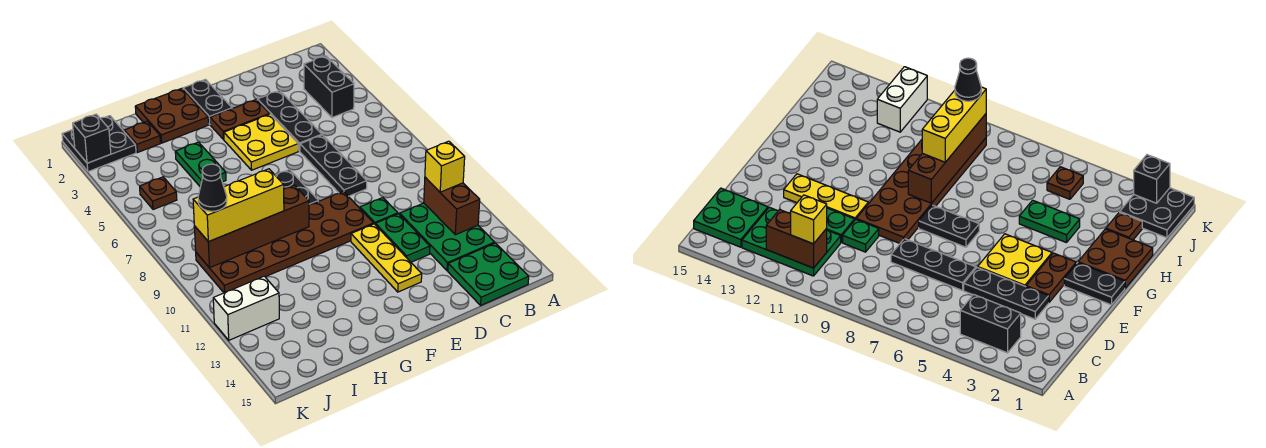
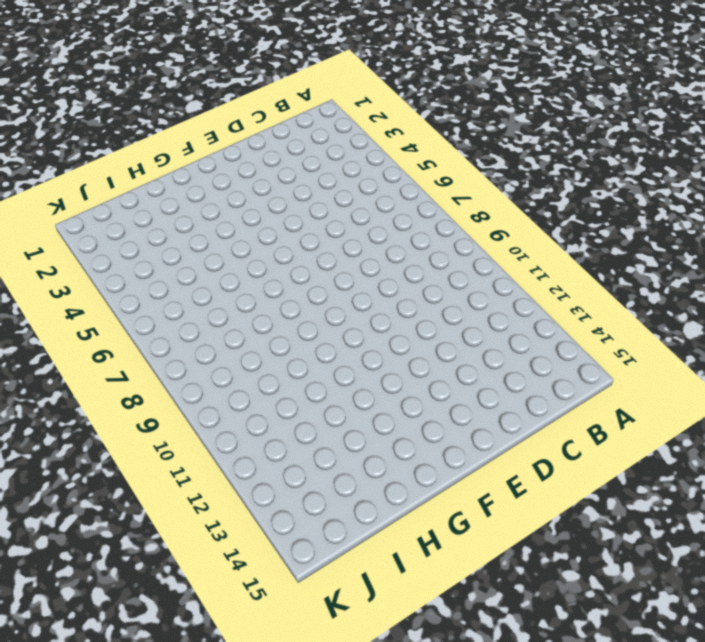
none -> black 1x2 brick [304,56,354,117]
none -> green 2x3 plate [400,203,495,271]
none -> green 2x2 plate [448,243,529,305]

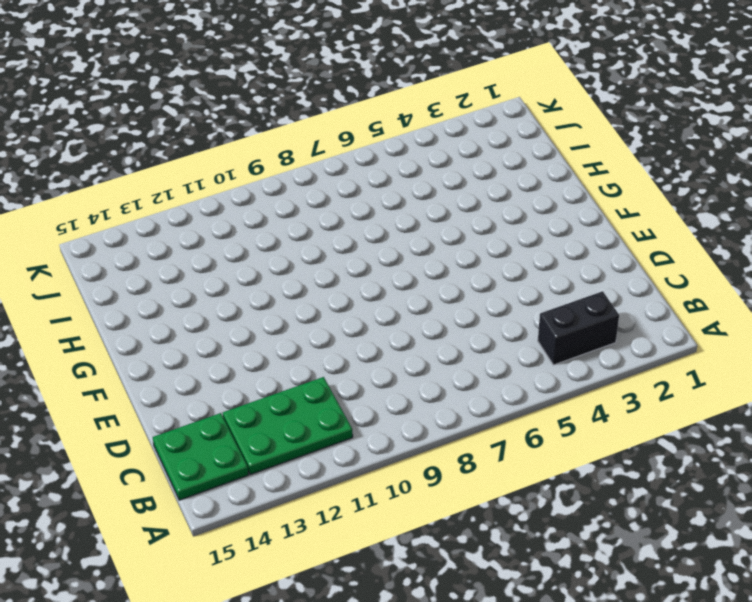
none -> black 1x3 plate [257,90,322,151]
none -> black 1x3 plate [300,135,367,196]
none -> green 1x1 plate [360,198,398,224]

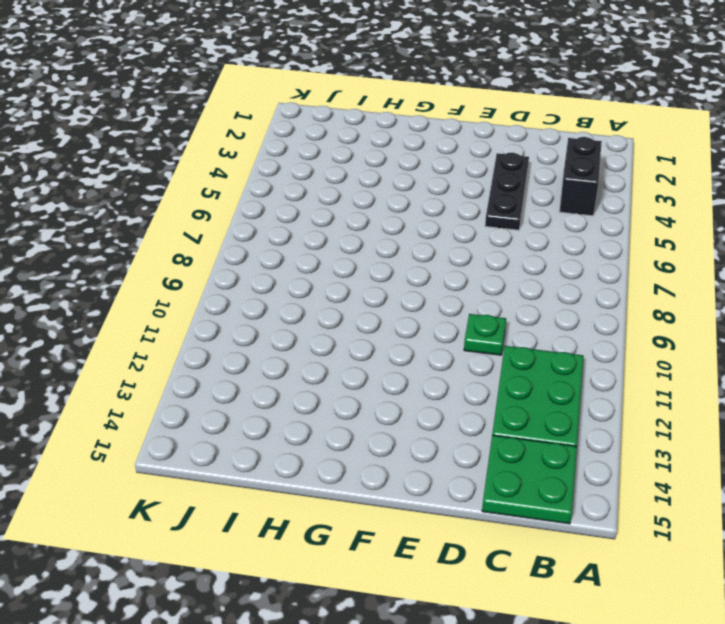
none -> black 1x3 plate [300,135,367,196]
none -> green 1x2 plate [375,214,430,262]
none -> brown 1x2 plate [210,100,269,140]

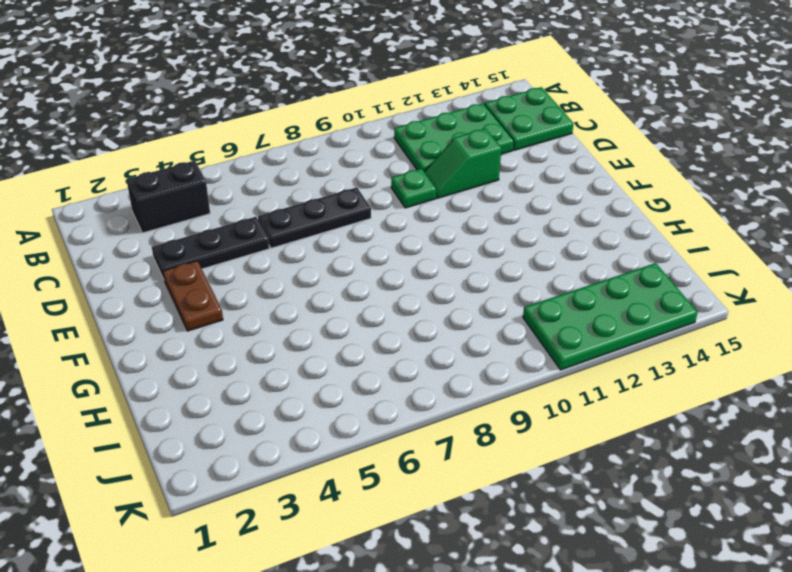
green 1x2 slope [424,129,501,198] -> green 1x2 plate [375,214,430,262]
green 2x4 plate [523,263,698,370] -> white 1x2 brick [213,276,279,340]
none -> yellow 2x2 plate [224,114,298,170]
none -> brown 2x6 plate [196,191,374,293]
none -> yellow 1x3 plate [351,224,422,292]

